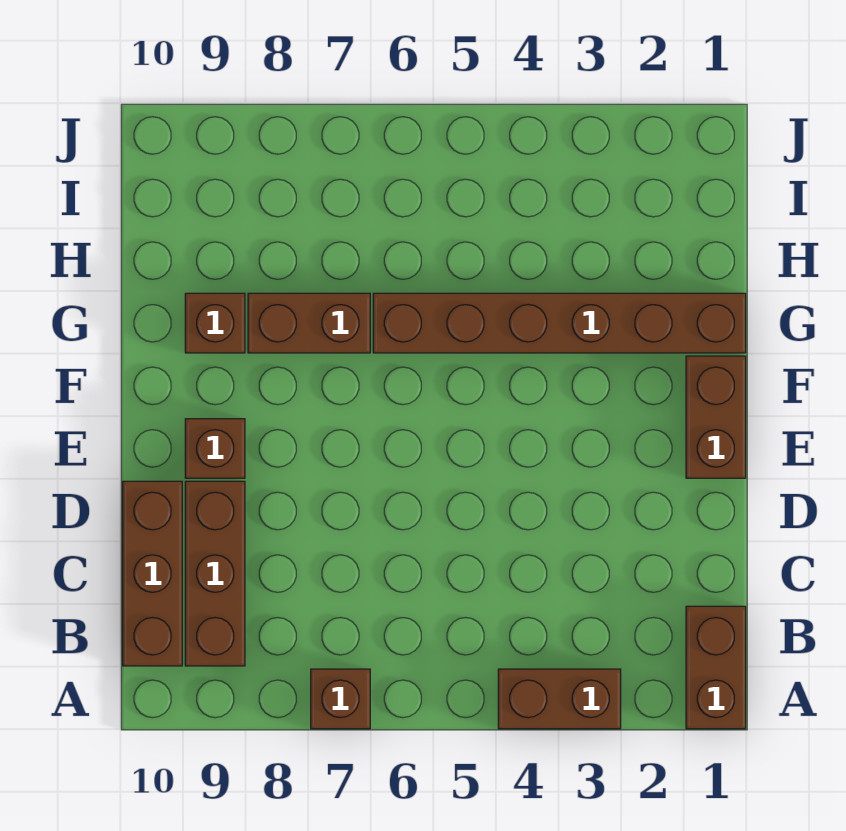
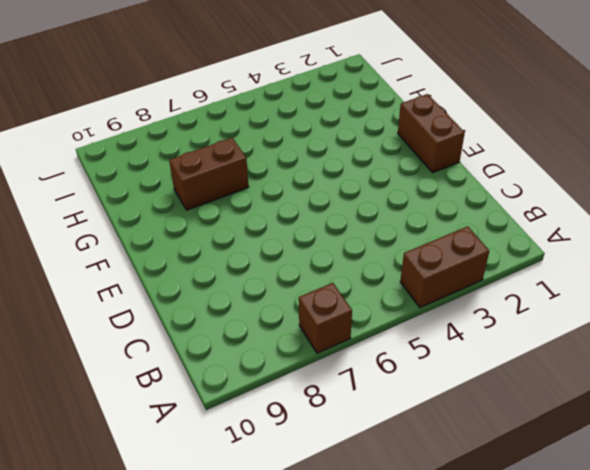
none -> brown 1x2 brick [686,606,746,729]
none -> brown 1x3 brick [185,481,245,666]

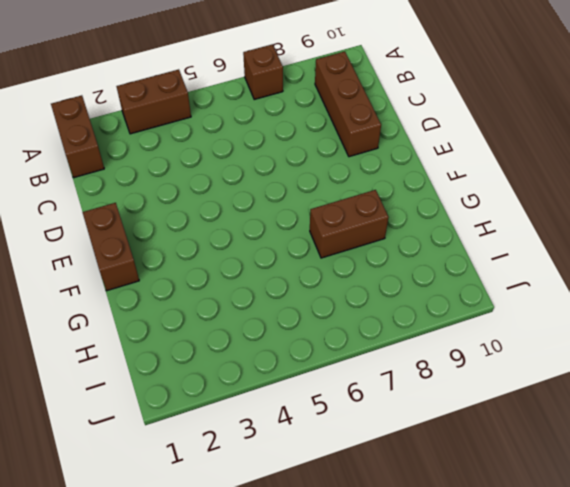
none -> brown 1x3 brick [123,481,182,666]
none -> brown 1x1 brick [185,419,245,478]

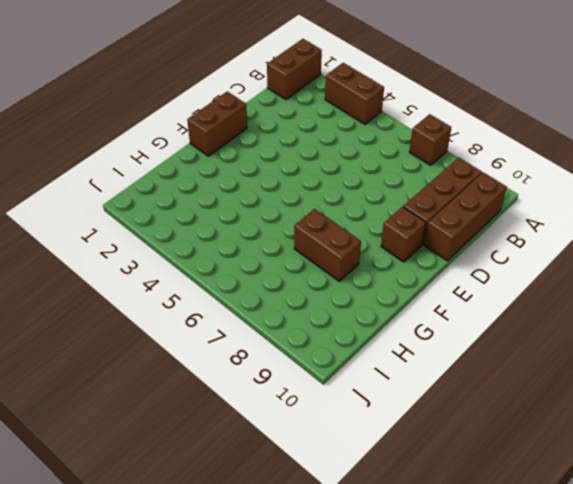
none -> brown 1x6 brick [373,293,746,353]
none -> brown 1x1 brick [185,293,245,353]

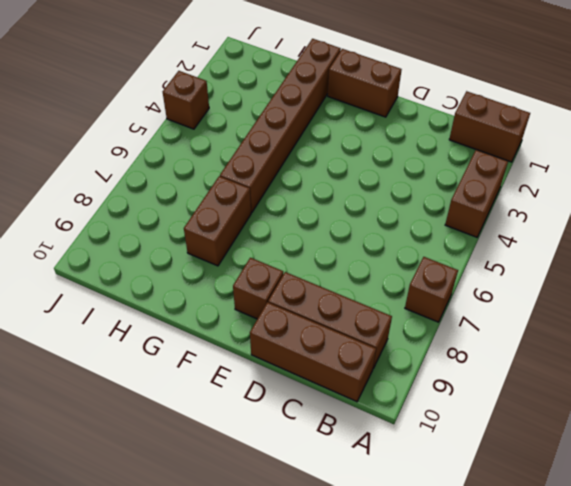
brown 1x1 brick [163,71,209,129] -> brown 1x1 brick moved to [185,293,245,353]

